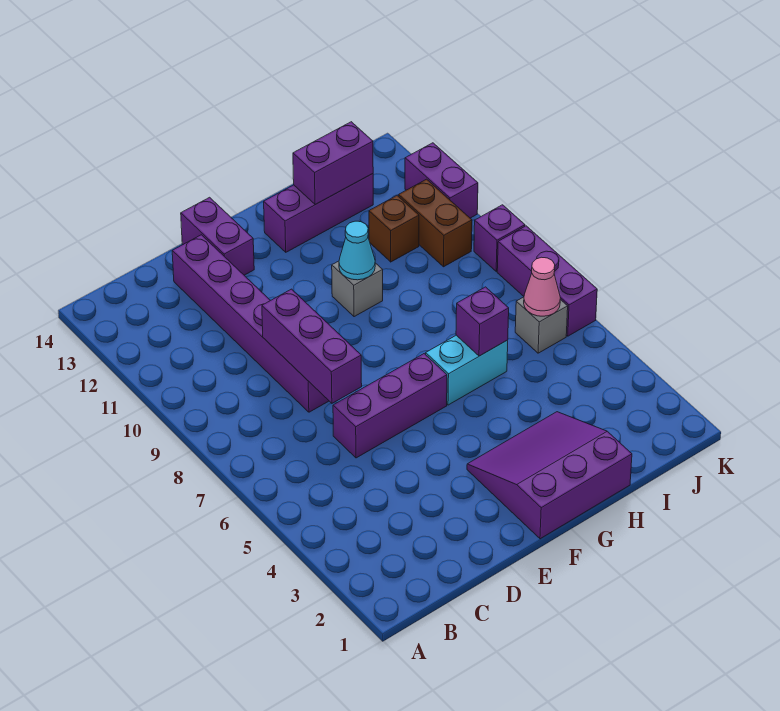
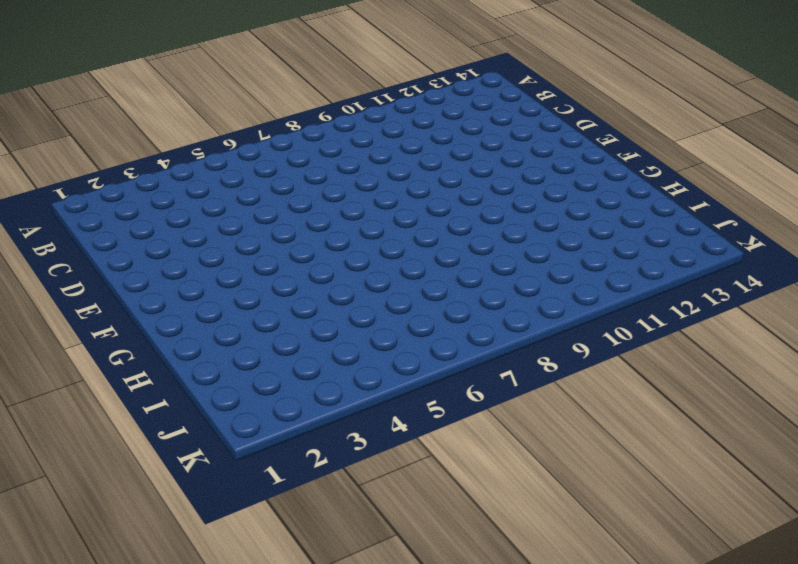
none -> purple 1x3 brick [333,354,447,458]
none -> purple 1x6 brick [172,235,329,412]
none -> purple 1x2 brick [181,197,254,275]

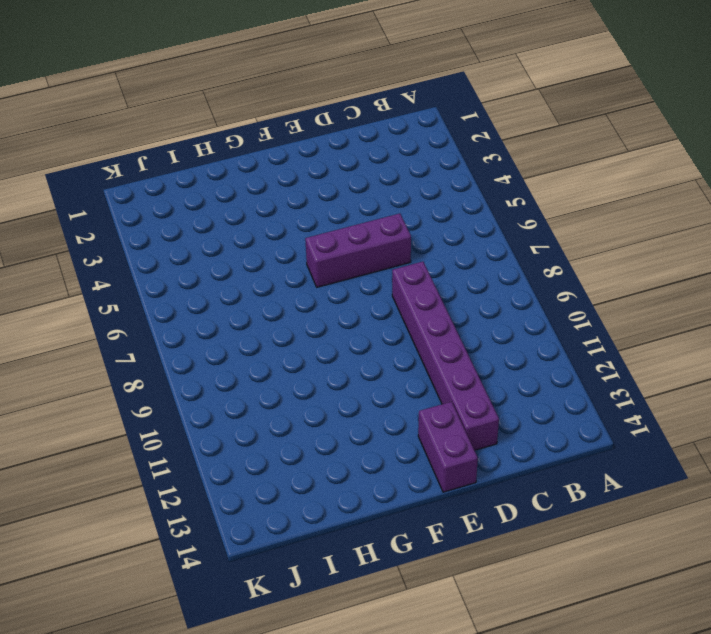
none -> purple 3x3 slope [467,412,632,539]
none -> cyan 1x2 brick [426,335,508,405]
none -> grey 1x1 brick [332,261,383,317]

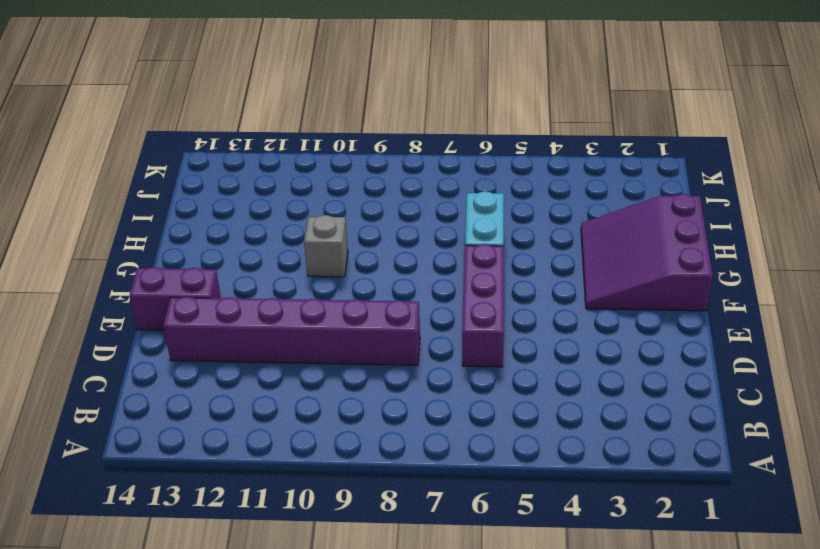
none -> purple 1x3 brick [264,174,373,252]
none -> brown 1x1 brick [369,196,419,262]
none -> grey 1x1 brick [515,297,568,353]

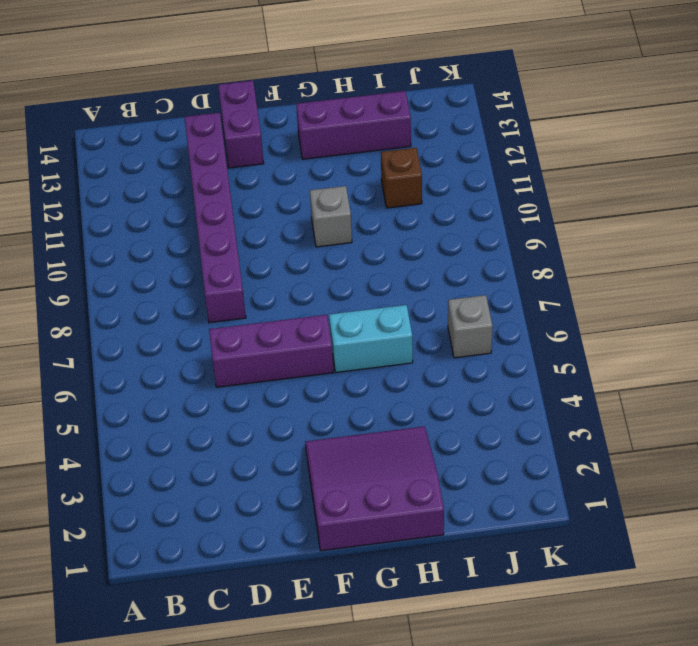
none -> brown 1x2 brick [399,179,472,267]
none -> purple 1x3 brick [497,226,597,336]
none -> purple 1x1 brick [474,205,525,271]

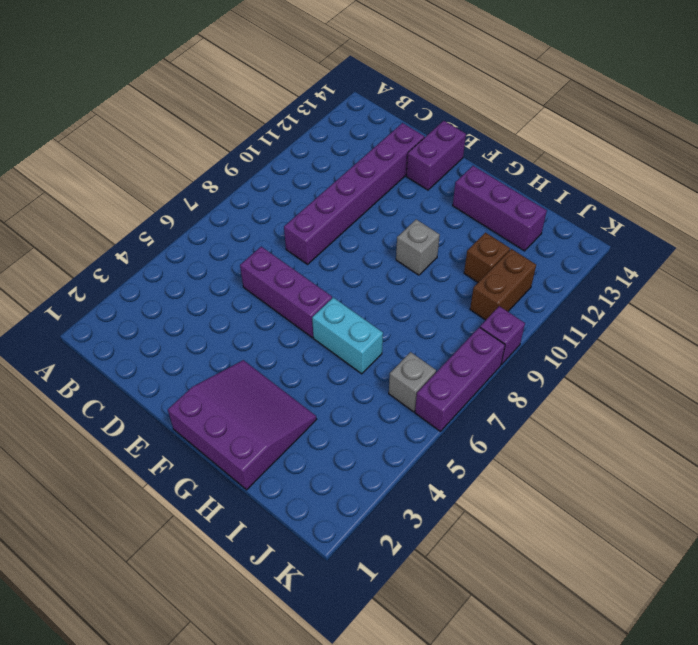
none -> purple 1x2 brick [405,143,478,218]
none -> purple 1x3 brick [262,289,362,403]
none -> cyan 1x1 cone [339,221,375,280]

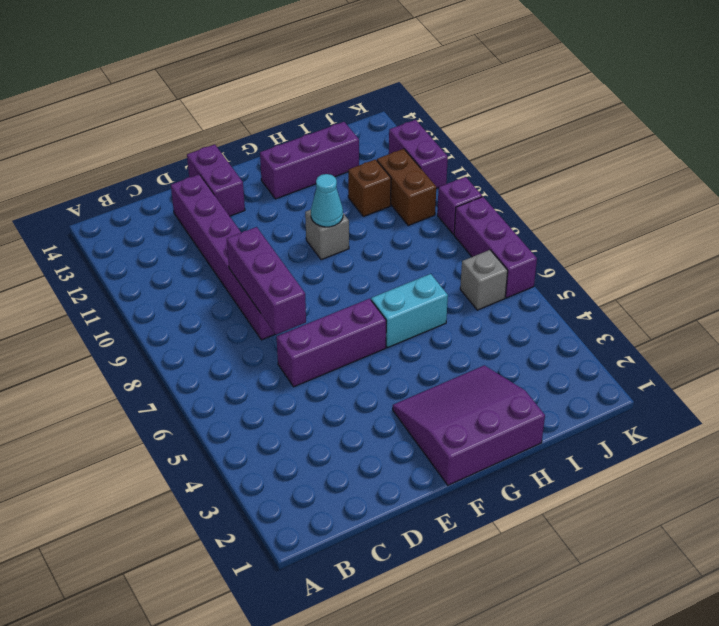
none -> purple 1x1 brick [456,287,509,356]
none -> purple 1x2 brick [293,122,373,205]
none -> pink 1x1 cone [524,257,560,316]

